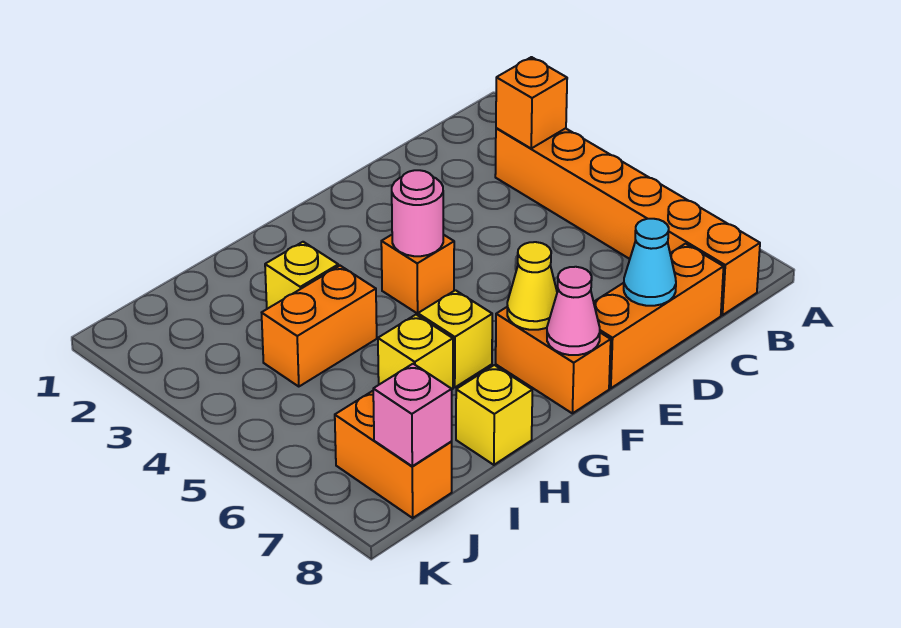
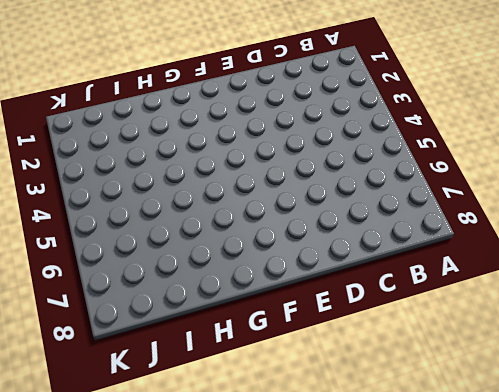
none -> orange 1x6 brick [495,128,760,315]
none -> orange 1x3 brick [594,244,724,388]
none -> orange 1x1 brick [381,235,454,314]

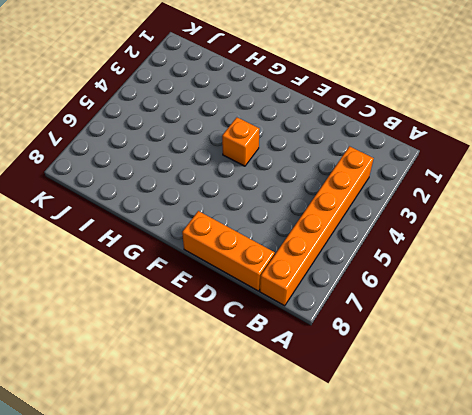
none -> orange 1x2 brick [496,307,611,413]
none -> yellow 1x1 brick [418,290,492,387]
none -> yellow 1x1 brick [265,242,338,309]

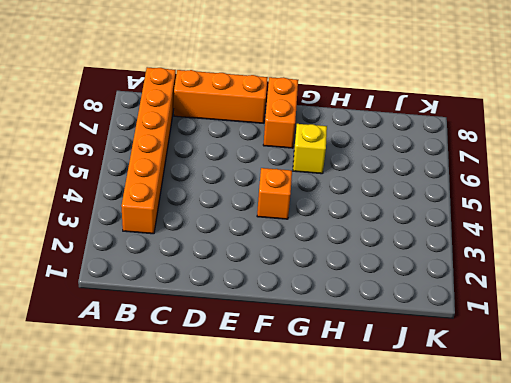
none -> yellow 1x1 brick [265,242,338,309]
none -> orange 1x2 brick [262,266,377,387]
none -> yellow 1x1 brick [378,315,453,389]

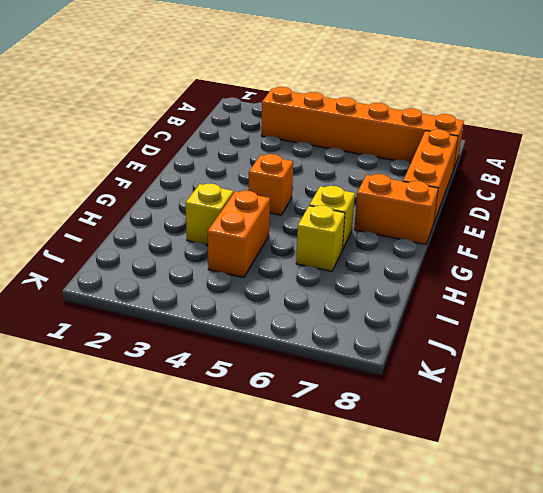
none -> yellow 1x1 brick [456,365,532,465]
none -> orange 1x2 brick [335,391,452,518]
none -> orange 1x1 brick [496,57,567,148]

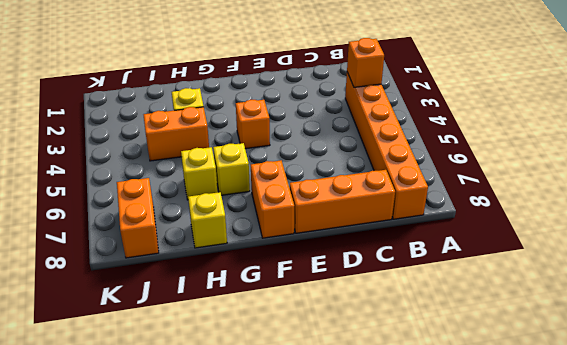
none -> cyan 1x1 cone [624,219,676,306]
none -> pink 1x1 round brick [392,170,443,256]
none -> yellow 1x1 cone [507,242,557,330]

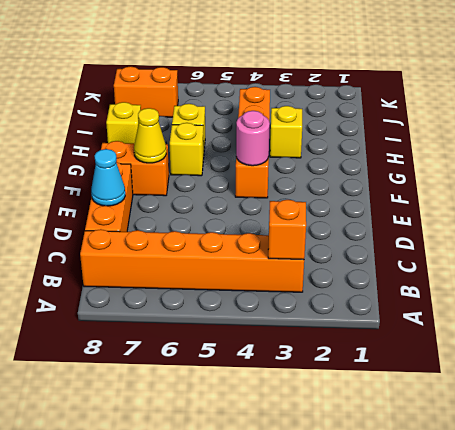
none -> pink 1x1 cone [547,267,600,355]
none -> pink 1x1 brick [373,364,452,466]

